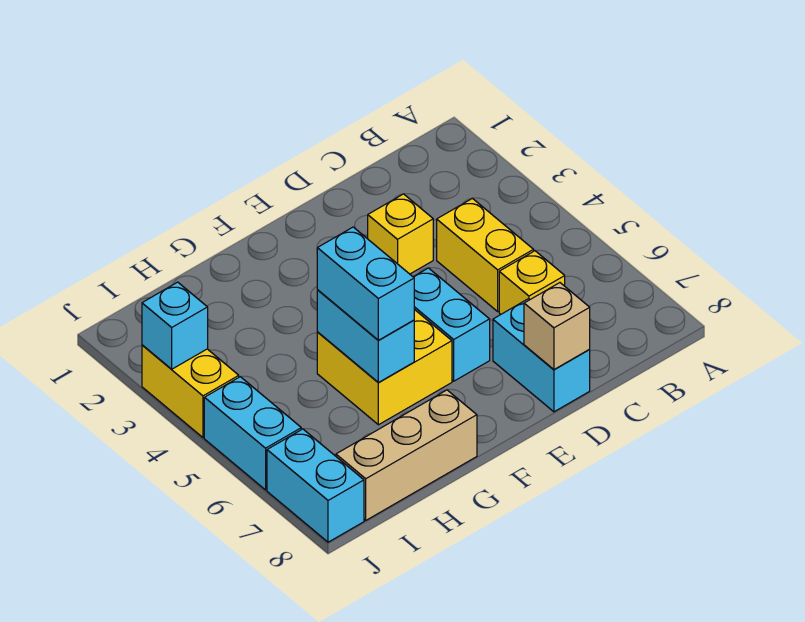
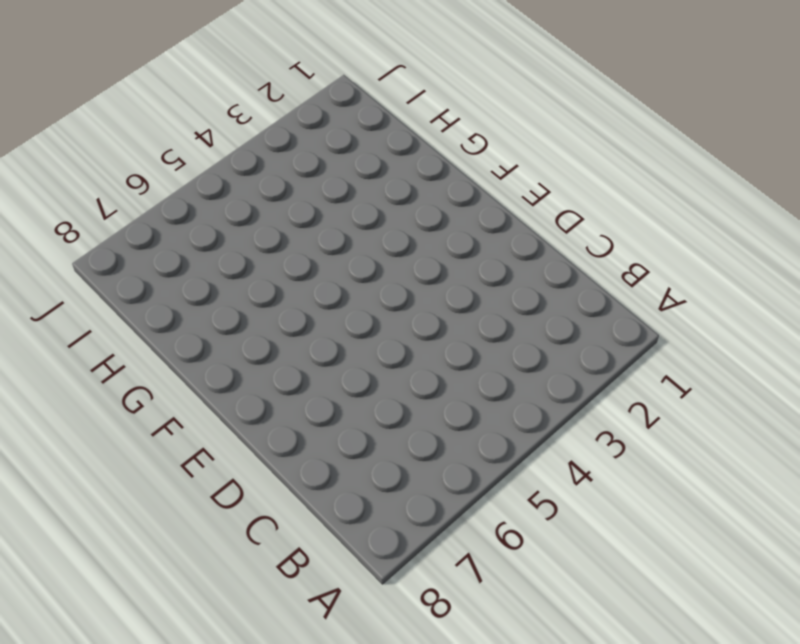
none -> yellow 1x2 brick [437,198,534,311]
none -> yellow 1x1 brick [499,251,565,314]
none -> yellow 1x1 brick [368,194,433,274]

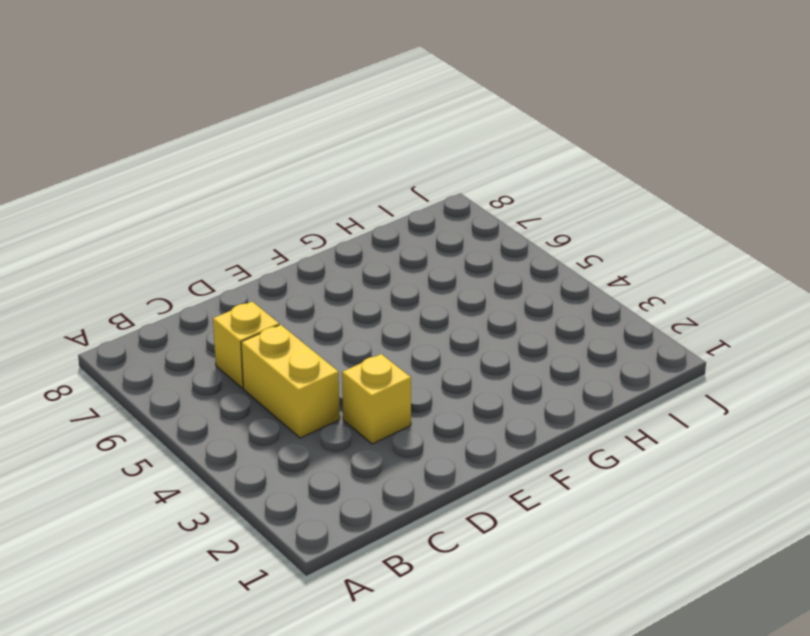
none -> cyan 1x2 brick [493,299,590,412]
none -> cyan 1x2 brick [414,268,490,381]
none -> yellow 2x2 brick [317,309,452,425]

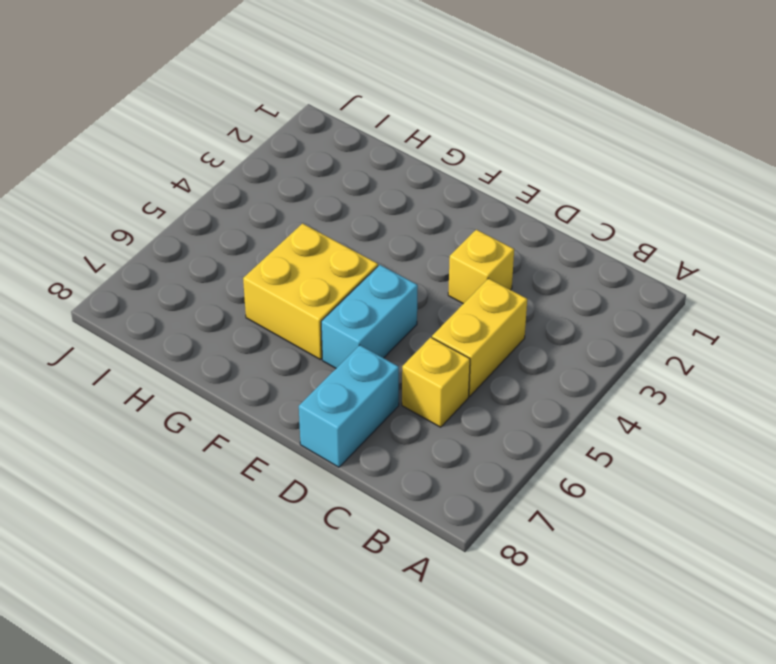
none -> tan 1x3 brick [336,390,477,520]
none -> yellow 1x2 brick [142,345,239,438]
none -> cyan 1x2 brick [204,377,301,490]

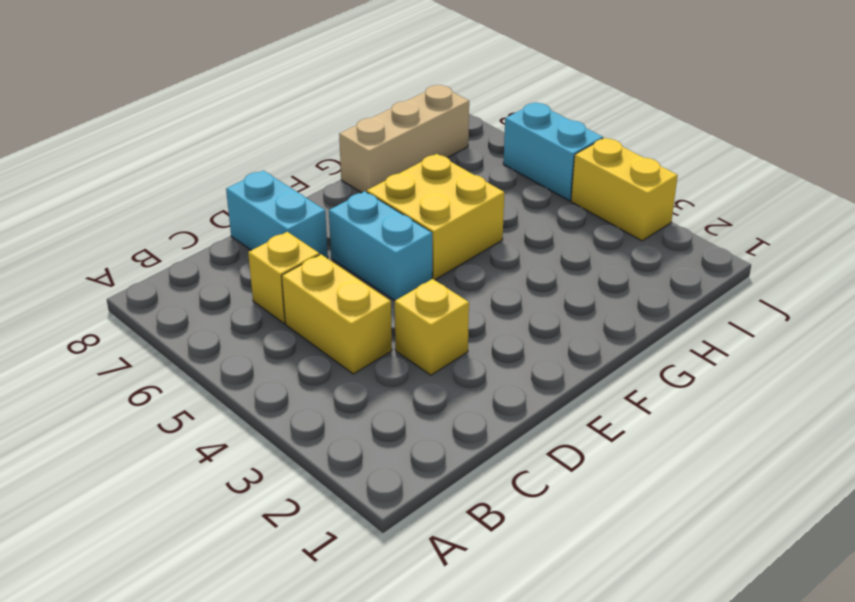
none -> cyan 1x2 brick [267,429,364,542]
none -> tan 1x1 brick [524,283,590,369]
none -> cyan 1x2 brick [317,290,414,382]

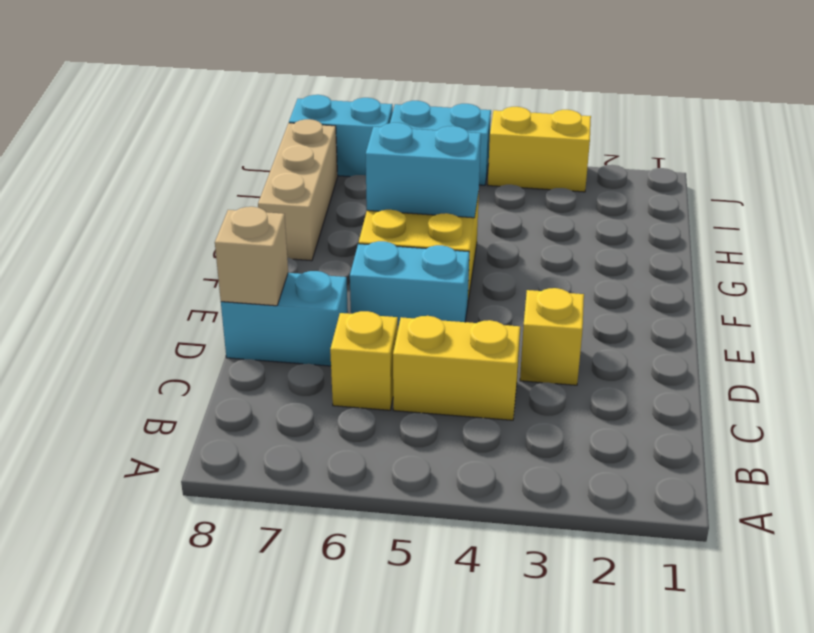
none -> cyan 1x1 brick [142,282,208,369]
none -> cyan 1x2 brick [317,227,414,340]

